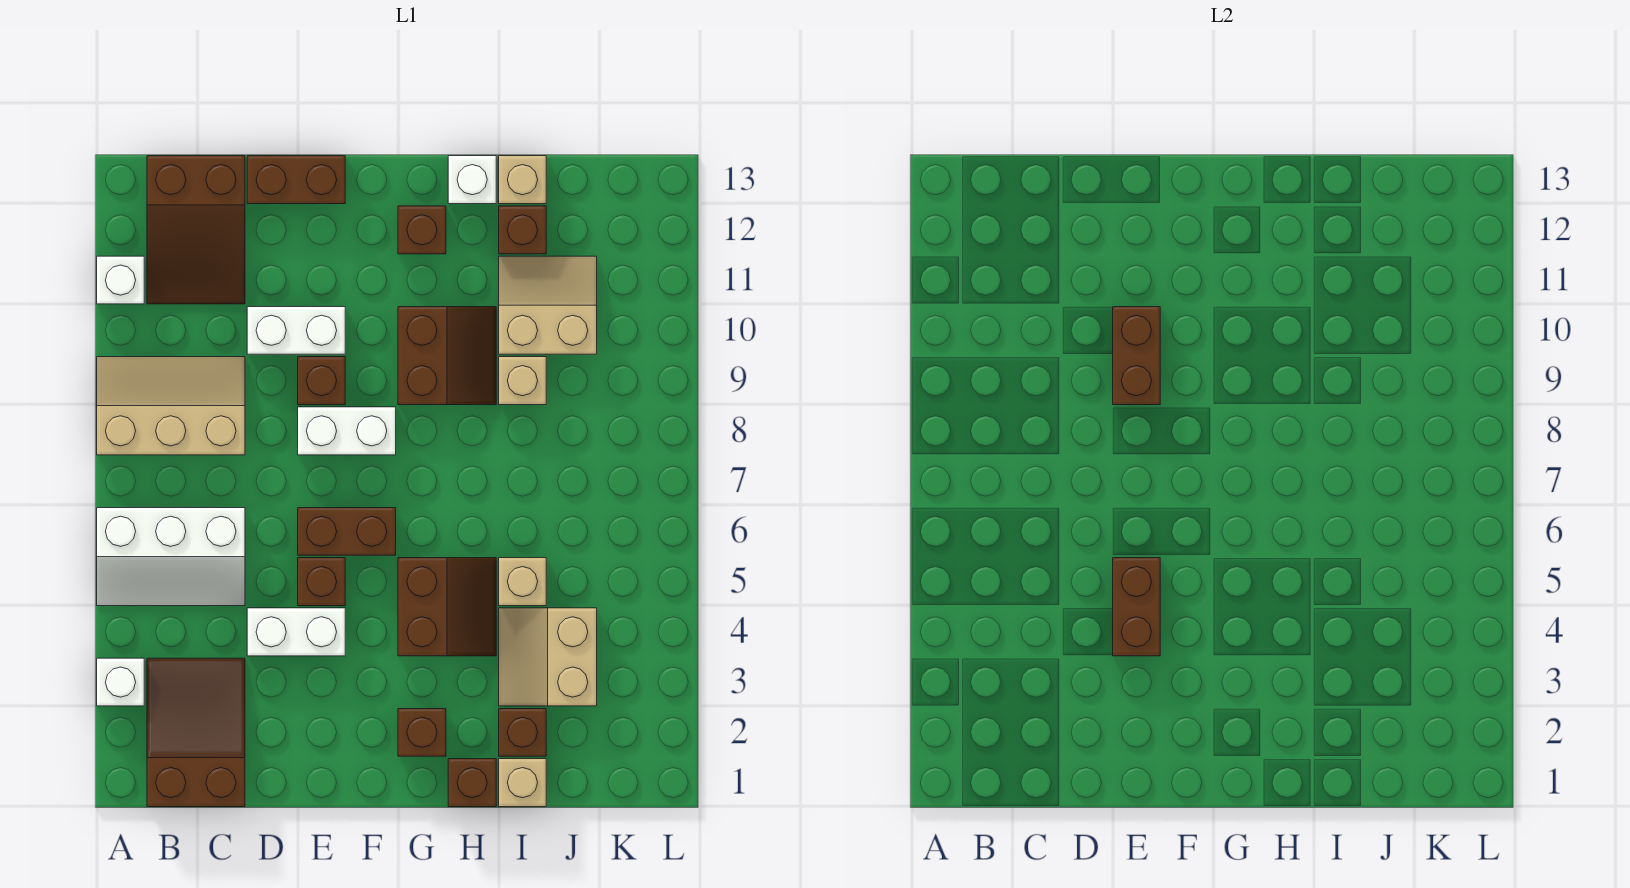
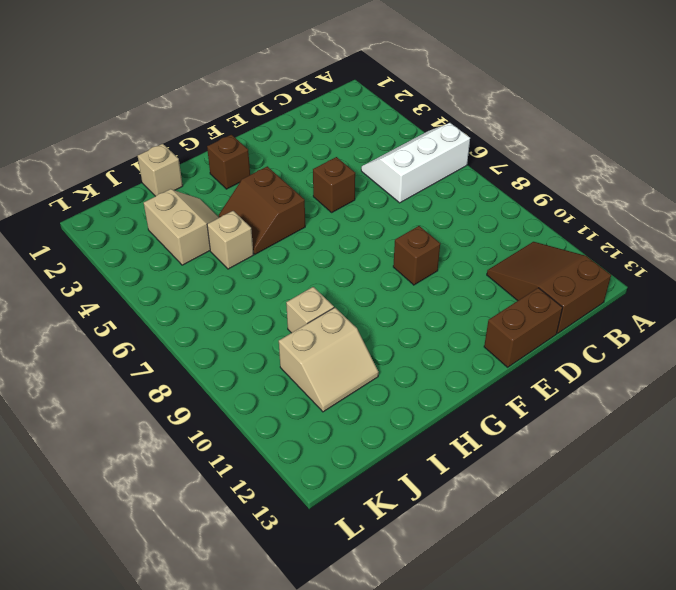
none -> white 1x1 brick [97,658,144,706]
none -> tan 2x3 slope [97,357,245,455]
none -> white 1x1 brick [97,256,144,304]

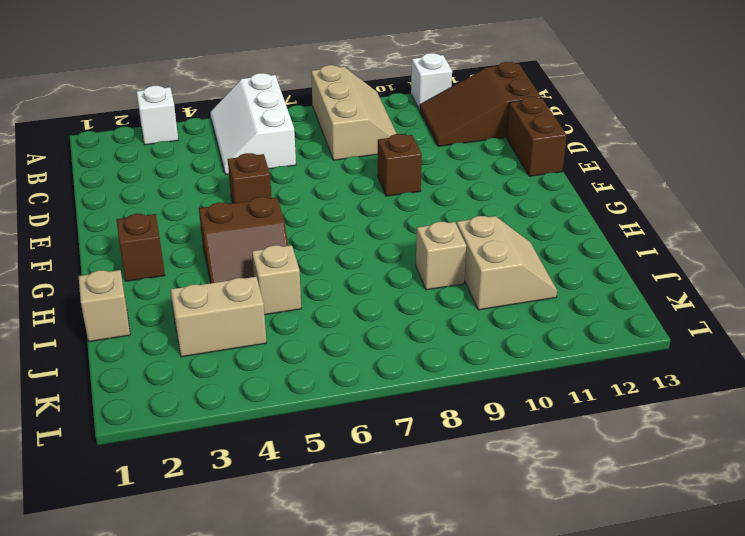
none -> brown 2x3 slope [147,658,245,807]
none -> white 1x2 brick [247,608,345,656]
none -> white 1x2 brick [247,307,345,354]

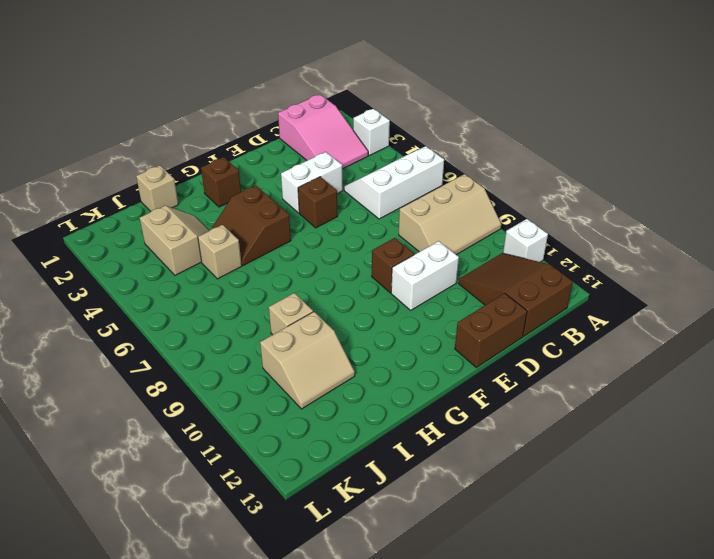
pink 2x3 slope [278,94,368,169] -> brown 2x3 slope [147,658,245,807]
none -> brown 1x2 brick [298,508,396,555]
none -> white 1x2 brick [298,407,396,455]
none -> brown 2x2 slope [398,307,496,405]

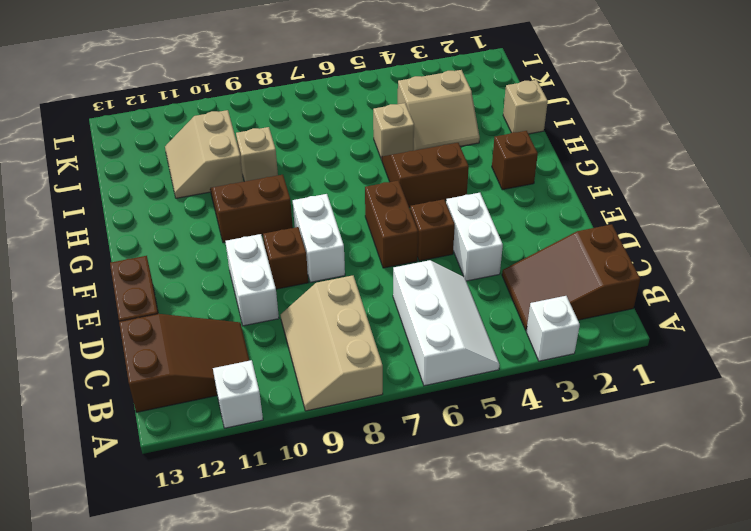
none -> brown 1x1 brick [398,206,446,254]
none -> brown 1x1 brick [448,759,496,807]
none -> white 1x1 brick [448,156,496,204]

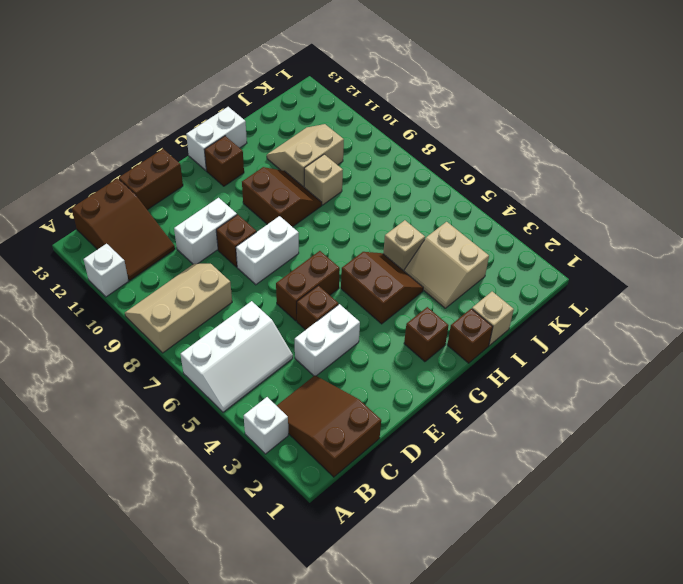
white 1x2 brick [186,107,247,170] -> white 1x1 brick [448,156,496,204]
none -> brown 1x1 brick [499,709,546,756]
none -> brown 1x1 brick [499,206,546,254]
none -> tan 1x1 brick [499,156,546,204]

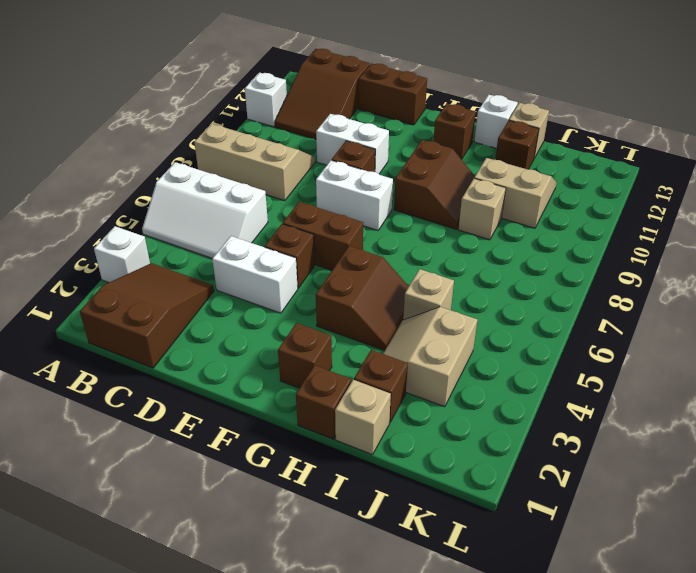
none -> brown 1x2 brick [1113,558,1160,656]
none -> brown 1x2 brick [1113,307,1160,405]

